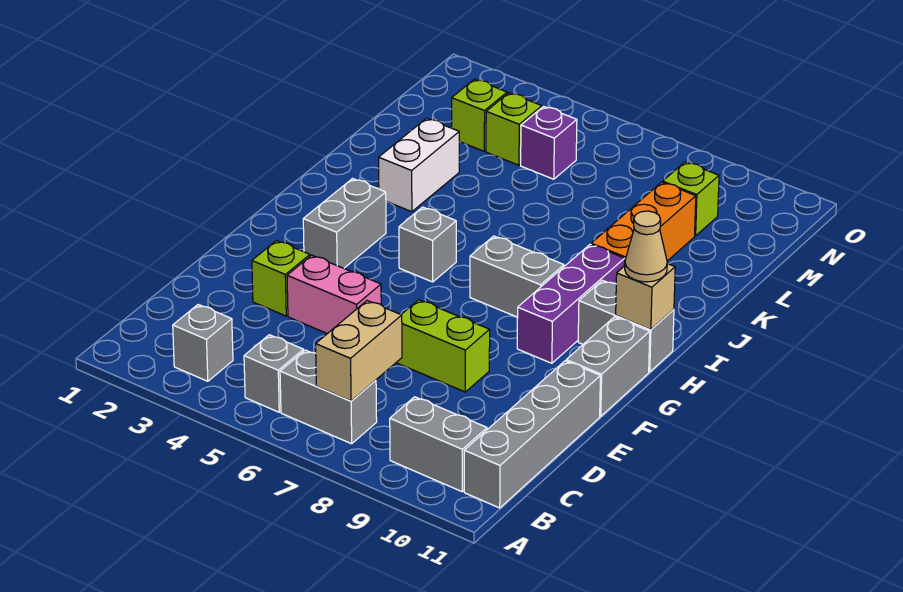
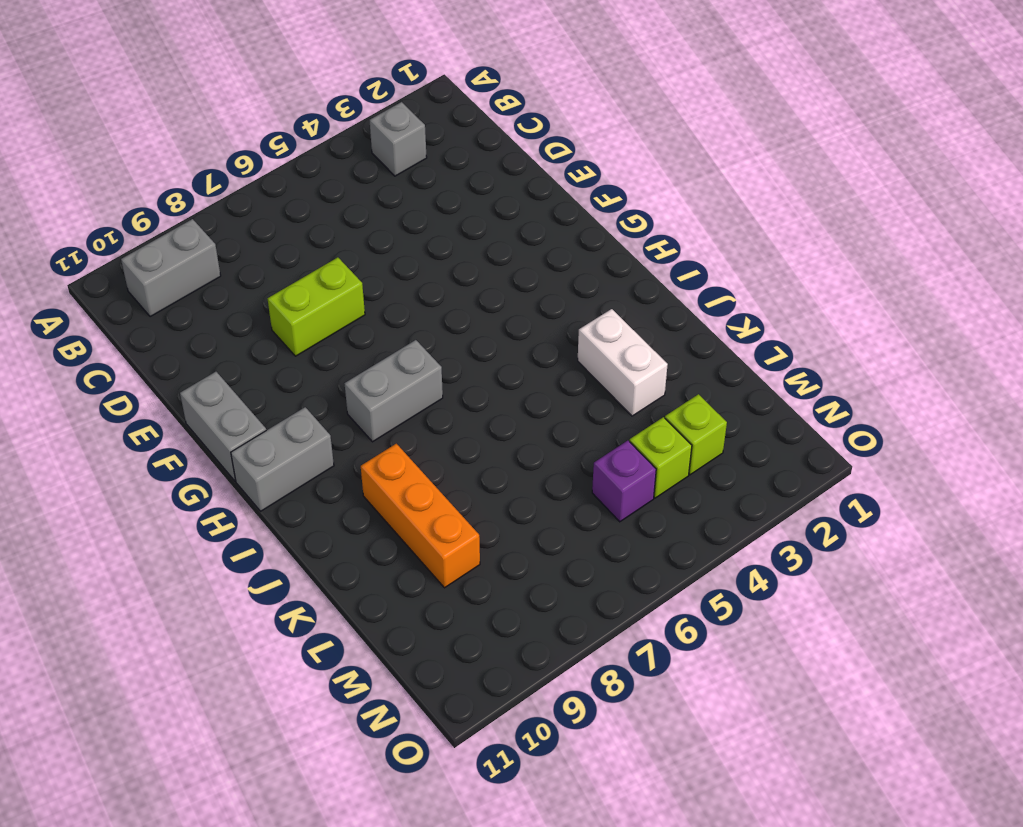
none -> grey 1x1 brick [244,335,303,412]
none -> grey 1x2 brick [280,350,377,444]
none -> grey 1x4 brick [464,361,600,508]

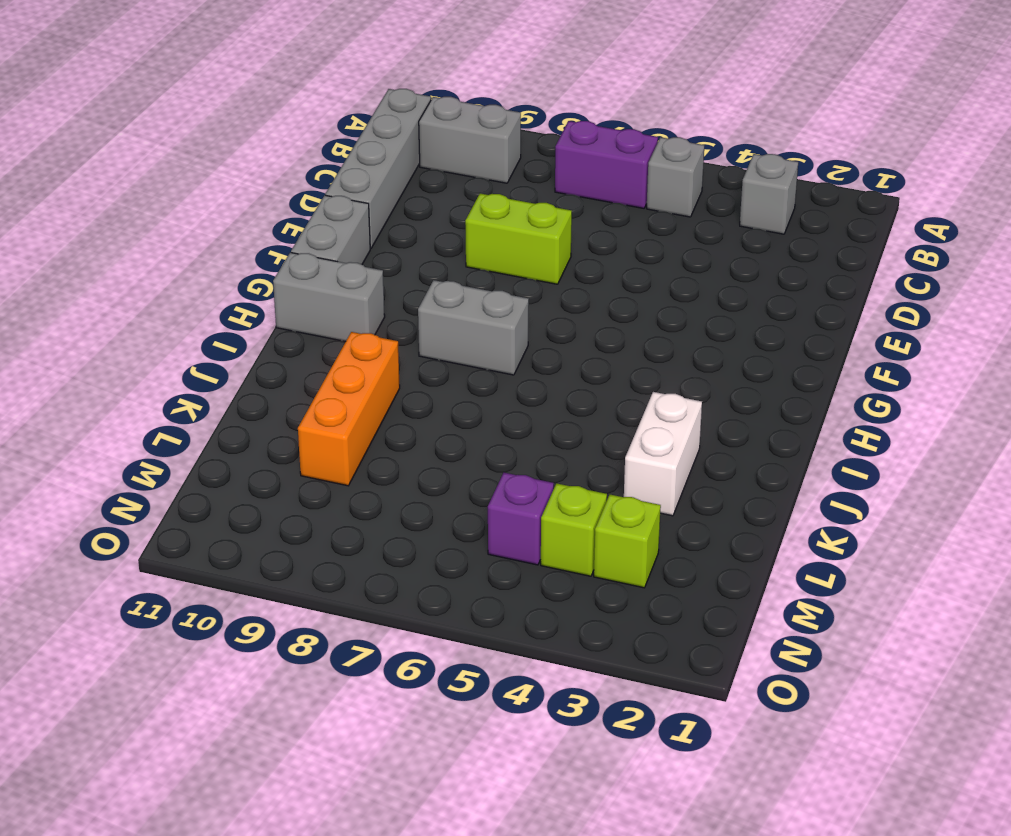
purple 1x2 brick [555,121,658,208] -> grey 1x2 brick [280,350,377,444]
none -> lime 1x1 brick [252,241,310,316]
none -> pink 1x2 brick [287,255,381,334]
none -> grey 1x2 brick [303,179,386,268]

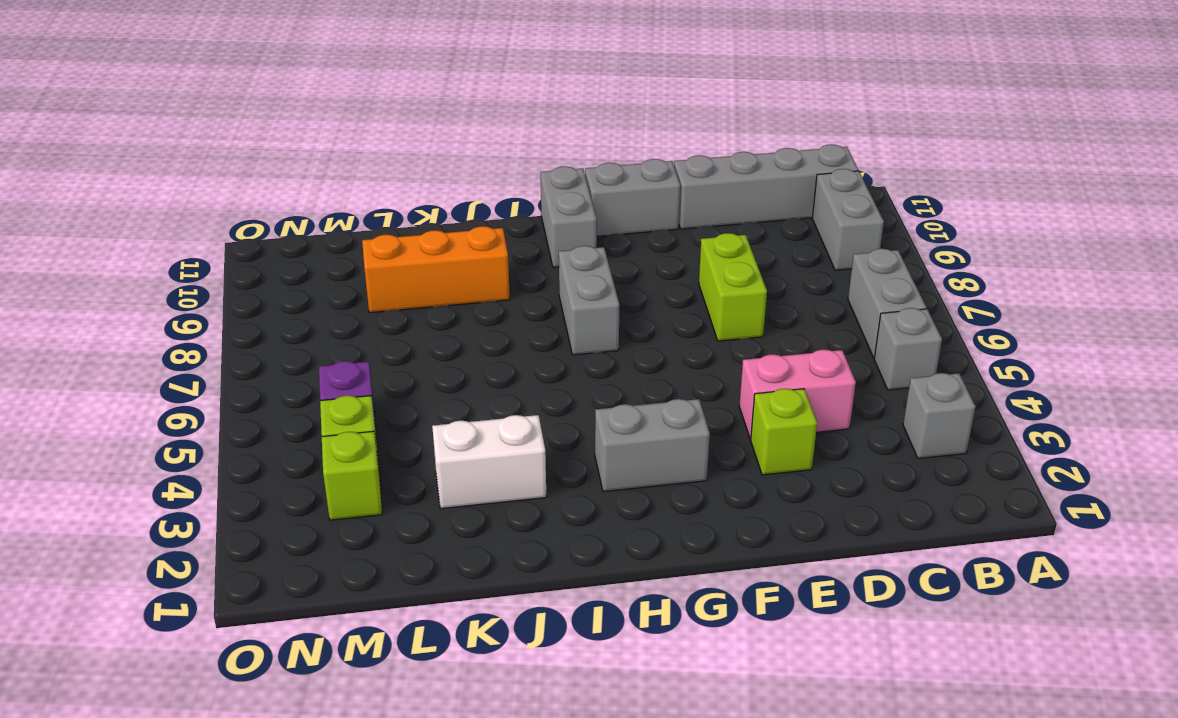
pink 1x2 brick [739,350,856,439] -> pink 1x2 brick turned to [287,255,381,334]
none -> purple 1x3 brick [517,244,625,363]
none -> grey 1x1 brick [399,207,456,282]
none -> lime 1x1 brick [663,162,719,236]

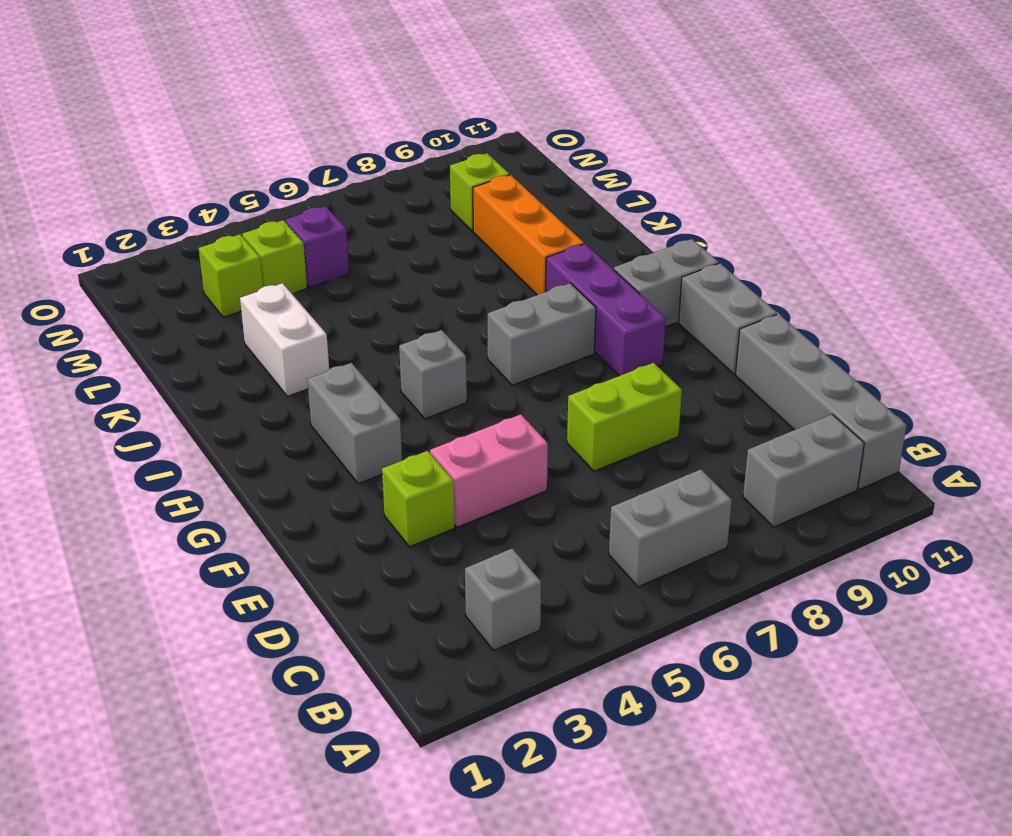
none -> grey 1x1 brick [244,335,303,412]
none -> tan 1x2 brick [316,301,402,401]
none -> tan 1x1 brick [616,264,675,330]

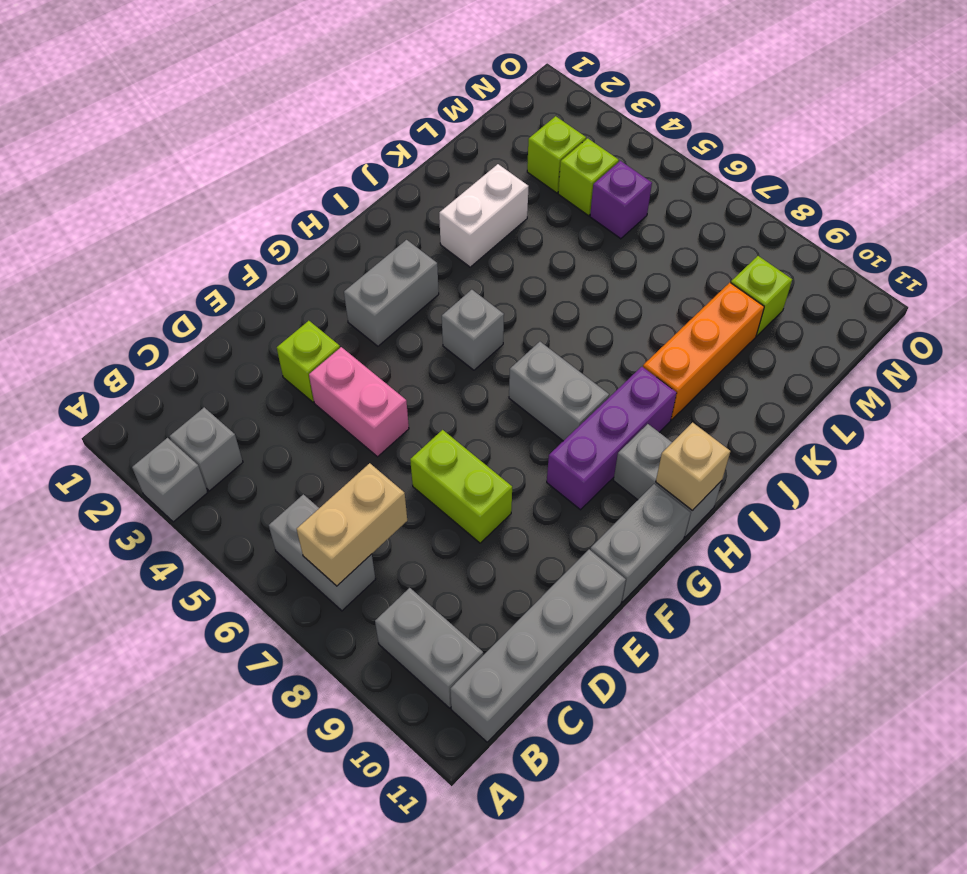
grey 1x1 brick [132,438,208,522] -> grey 1x1 brick moved to [244,335,303,412]
none -> tan 1x1 cone [625,211,667,282]

